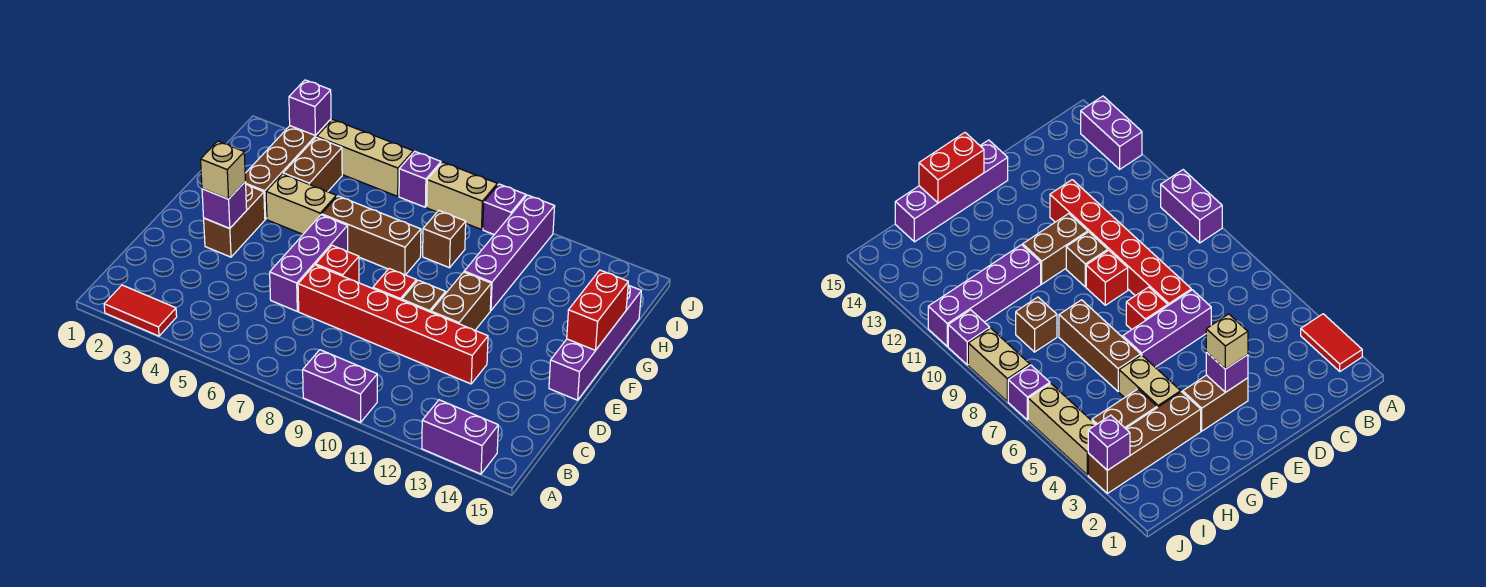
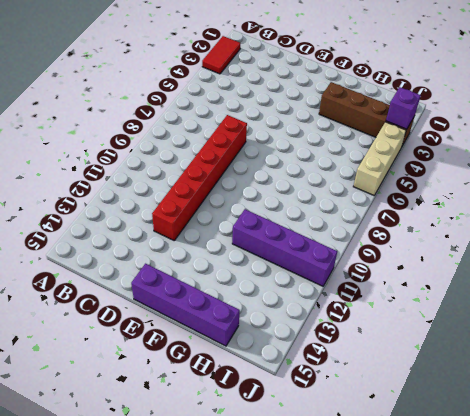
none -> purple 1x2 brick [303,350,377,422]
none -> purple 1x2 brick [422,400,498,474]
none -> purple 1x3 brick [270,215,348,311]

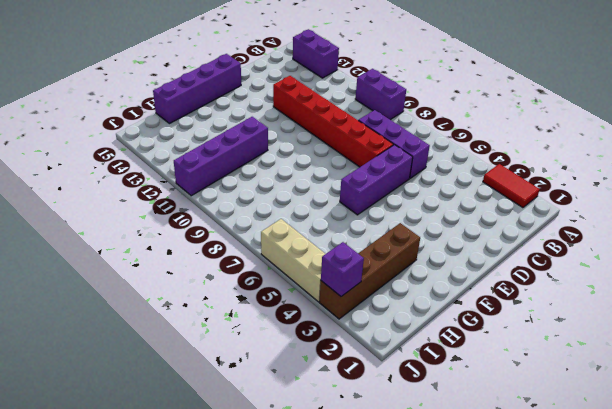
purple 1x3 brick [358,110,430,178] -> none
none -> brown 1x2 brick [204,185,265,257]
none -> red 1x1 brick [316,245,359,283]
none -> red 1x1 brick [373,269,416,300]

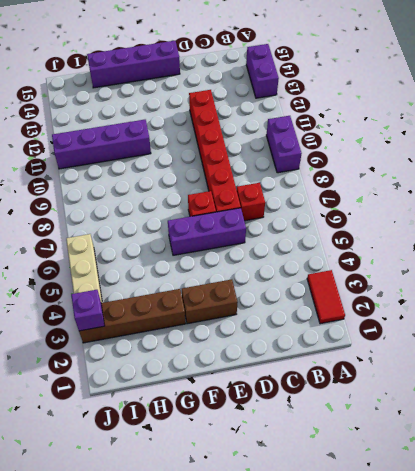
red 1x1 brick [237,183,265,221] -> red 1x1 brick moved to [373,269,416,300]
none -> brown 1x1 brick [402,280,446,312]
none -> brown 1x2 brick [431,272,491,330]
none -> tan 1x2 brick [266,174,336,234]

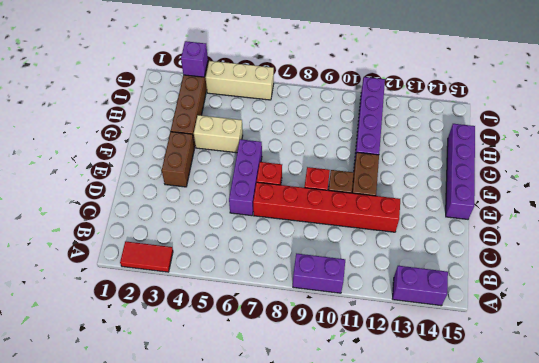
none -> brown 1x3 brick [322,196,421,275]
none -> brown 1x2 brick [283,137,342,192]
none -> brown 1x1 brick [423,211,466,268]

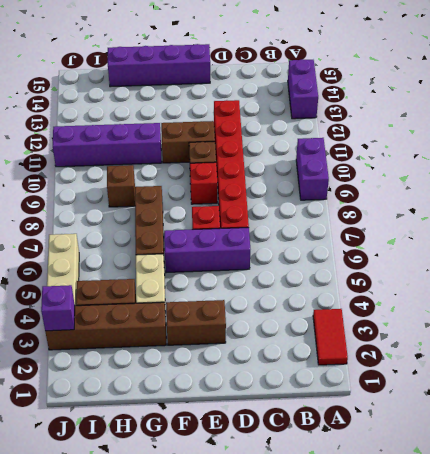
none -> purple 1x1 brick [399,151,441,207]
none -> tan 1x2 brick [427,162,497,229]
none -> purple 1x1 brick [483,184,526,235]

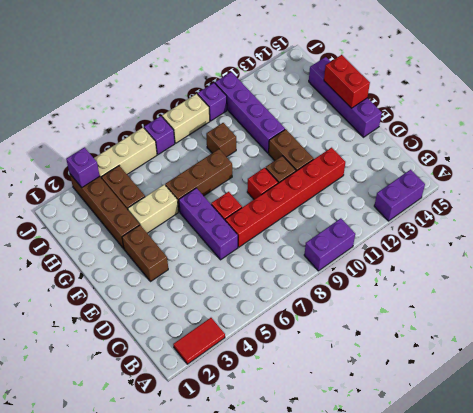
none -> purple 1x1 brick [202,182,247,229]
none -> tan 1x1 brick [201,141,245,199]

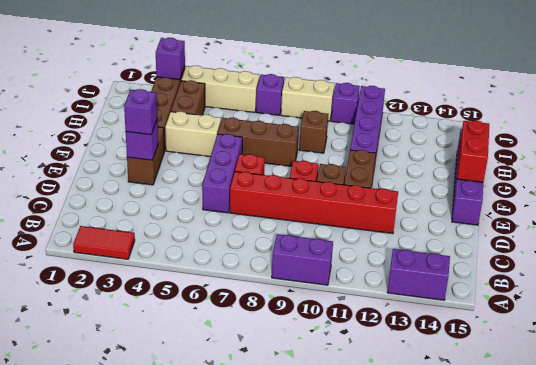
purple 1x1 brick [124,89,157,135] -> tan 1x1 brick [201,141,245,199]

